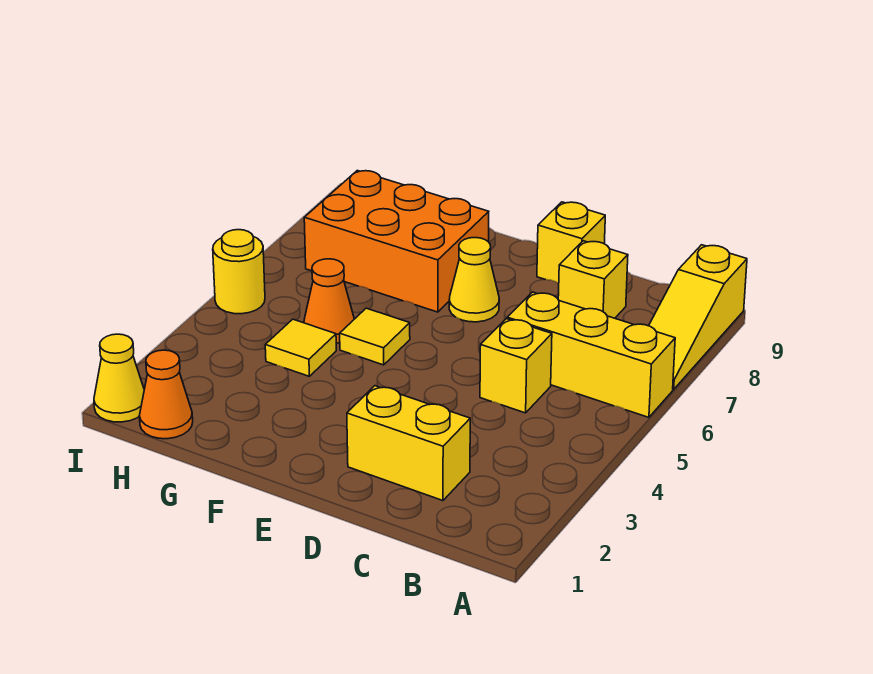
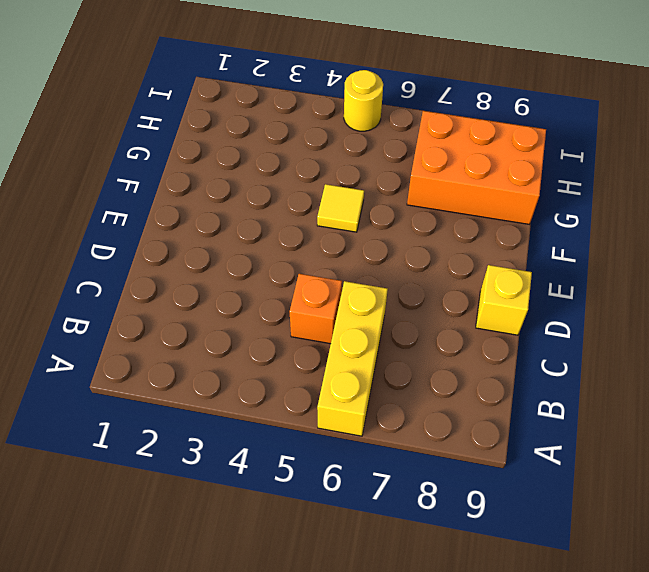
orange 1x1 brick [290,274,342,344] -> yellow 1x1 brick [480,319,552,413]
orange 2x3 brick [407,111,546,224] -> orange 2x3 brick turned to [304,171,489,312]
none -> yellow 1x3 slope [649,245,747,389]
none -> yellow 1x2 brick [347,386,470,501]
none -> yellow 1x1 brick [558,241,628,318]

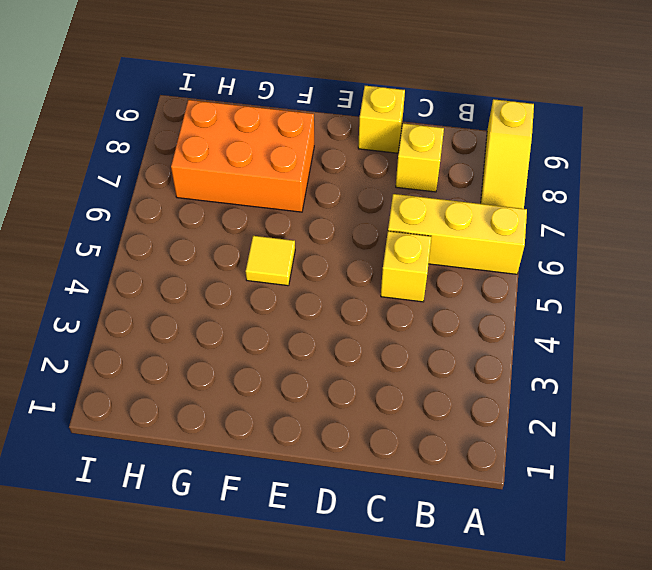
none -> yellow 1x2 brick [347,386,470,501]
none -> yellow 1x1 cone [449,238,499,322]
none -> yellow 1x1 tile [265,319,336,376]

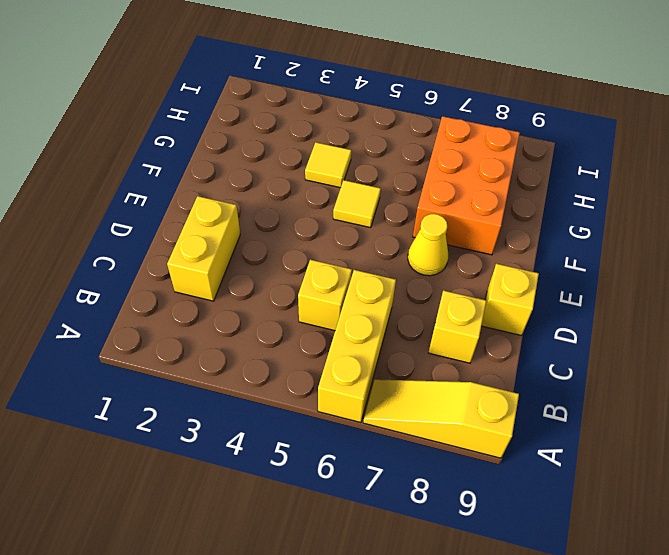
none -> orange 1x1 cone [304,259,354,343]
none -> orange 1x1 cone [139,350,193,439]
none -> yellow 1x1 cone [94,334,144,422]

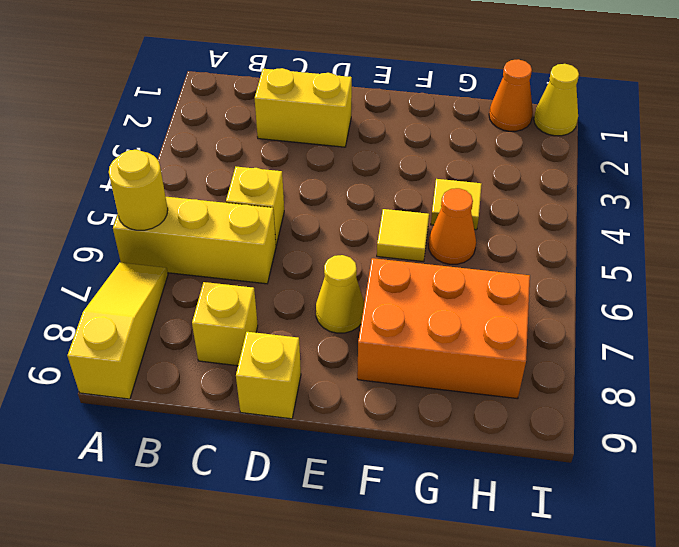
yellow 1x1 round brick [109,150,168,230] -> yellow 1x1 round brick moved to [213,230,265,314]

